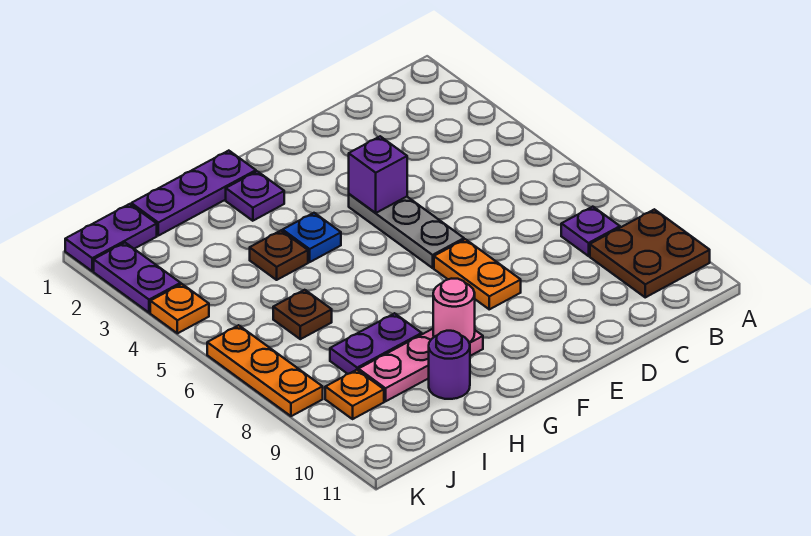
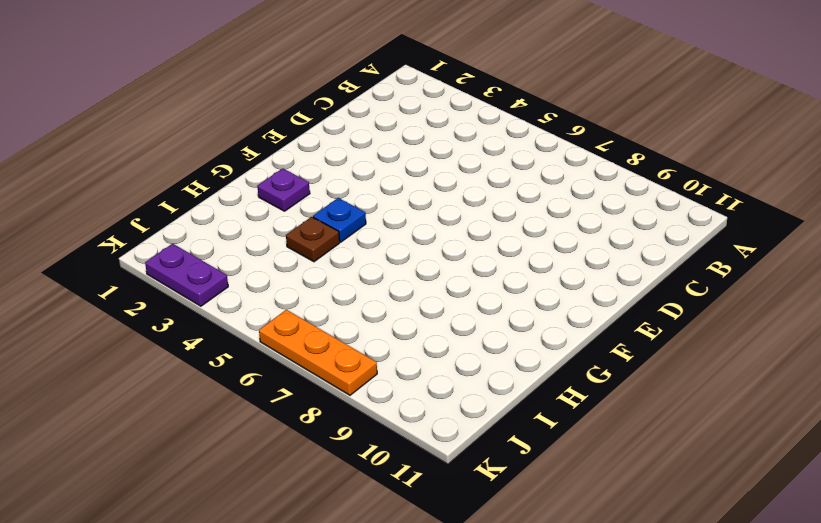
none -> brown 2x2 plate [590,209,710,297]
none -> purple 1x1 plate [561,207,620,256]
none -> grey 1x3 plate [349,194,464,268]

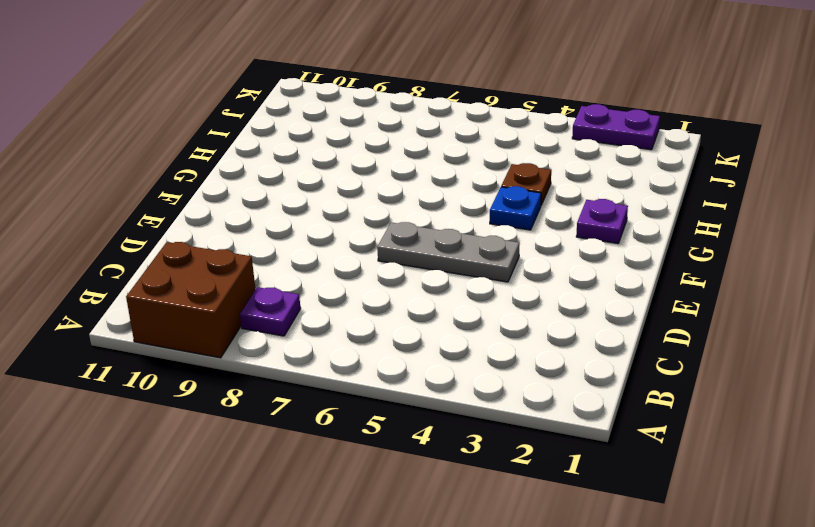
brown 2x2 brick [126,242,255,358] -> brown 2x2 plate [590,209,710,297]
none -> orange 1x2 plate [434,239,521,309]
none -> purple 1x3 plate [131,151,256,236]
none -> pink 1x3 plate [359,329,483,401]

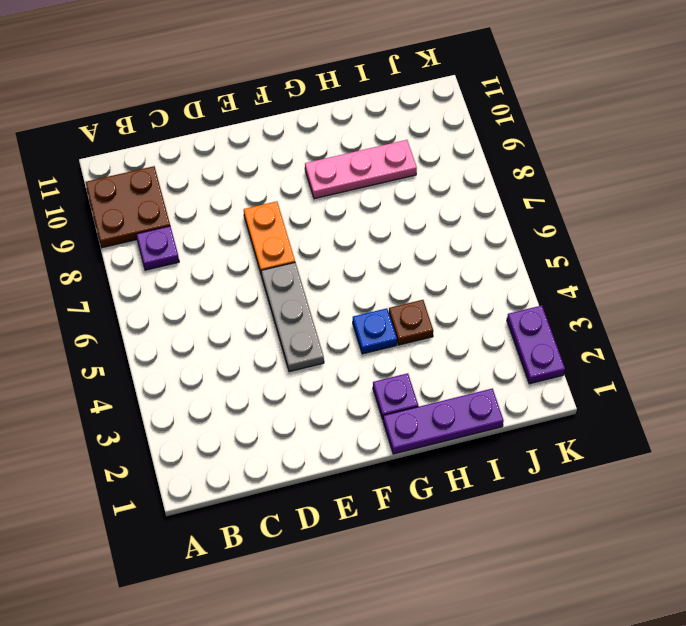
none -> purple 1x2 plate [330,313,422,374]
none -> purple 1x1 round brick [429,331,470,399]
none -> brown 1x1 plate [273,290,332,339]

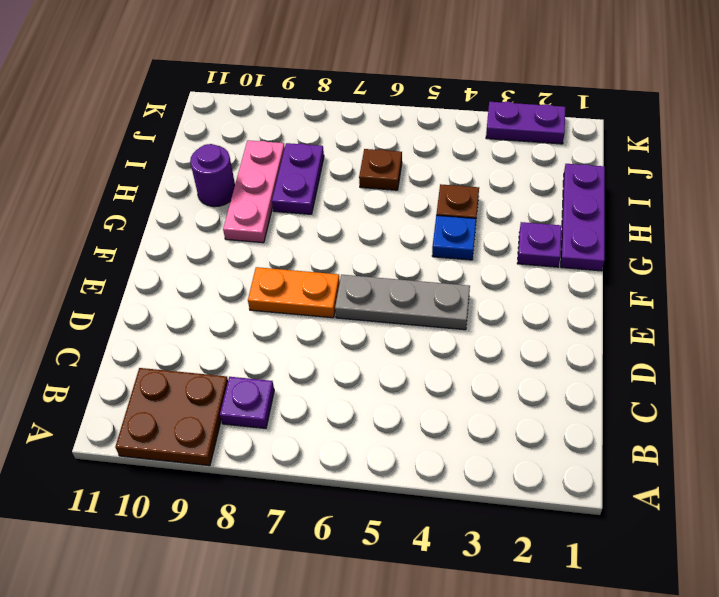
none -> purple 1x2 plate [65,204,157,271]
none -> orange 1x1 plate [325,370,384,419]
none -> orange 1x1 plate [150,284,209,333]

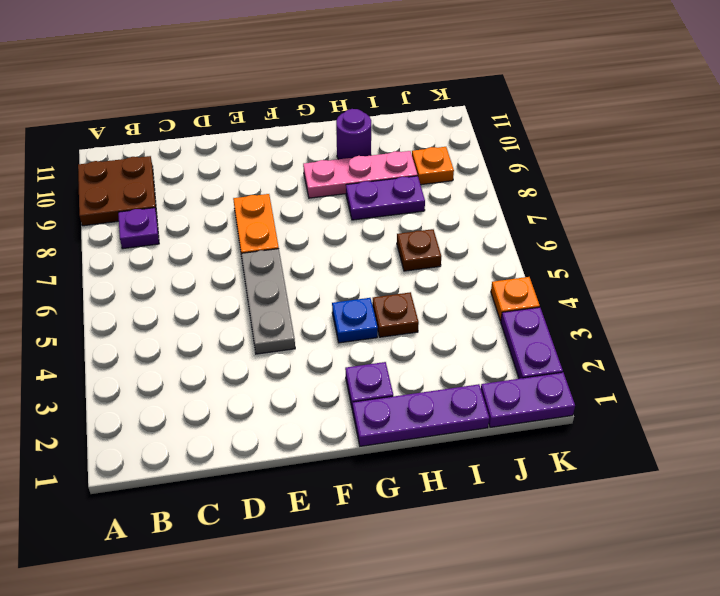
none -> orange 1x3 plate [207,325,323,416]
none -> purple 1x1 brick [349,136,407,213]
none -> pink 1x1 round brick [433,279,475,342]

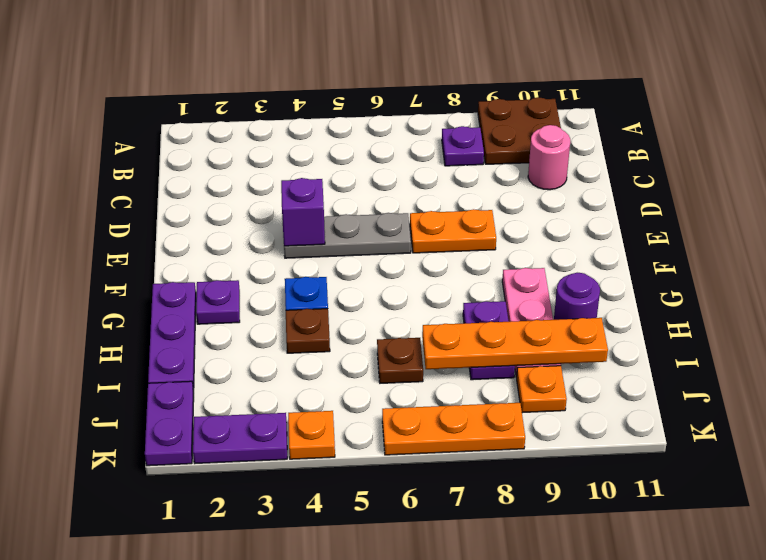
pink 1x1 round brick [528,125,570,190] -> pink 1x1 round brick moved to [433,279,475,342]
orange 1x4 plate [422,318,608,369] -> none

